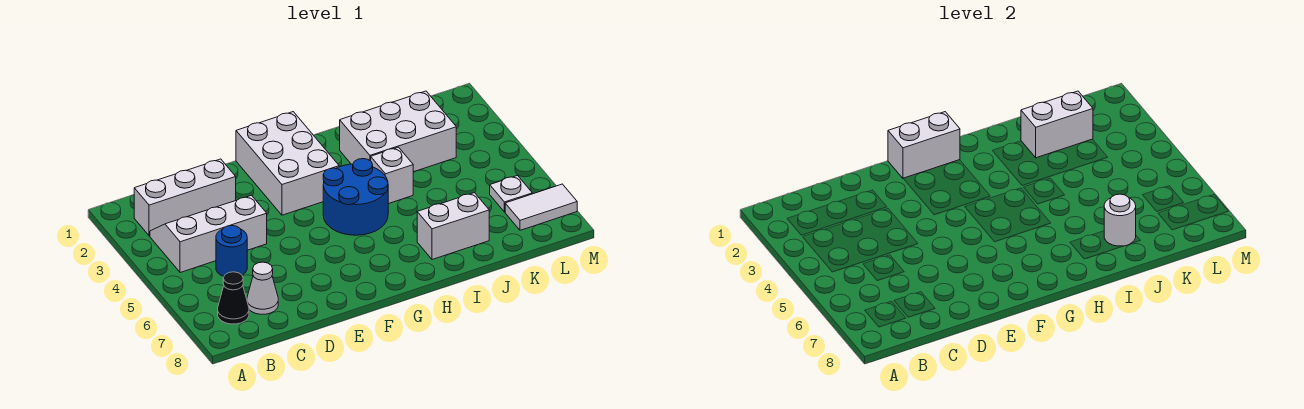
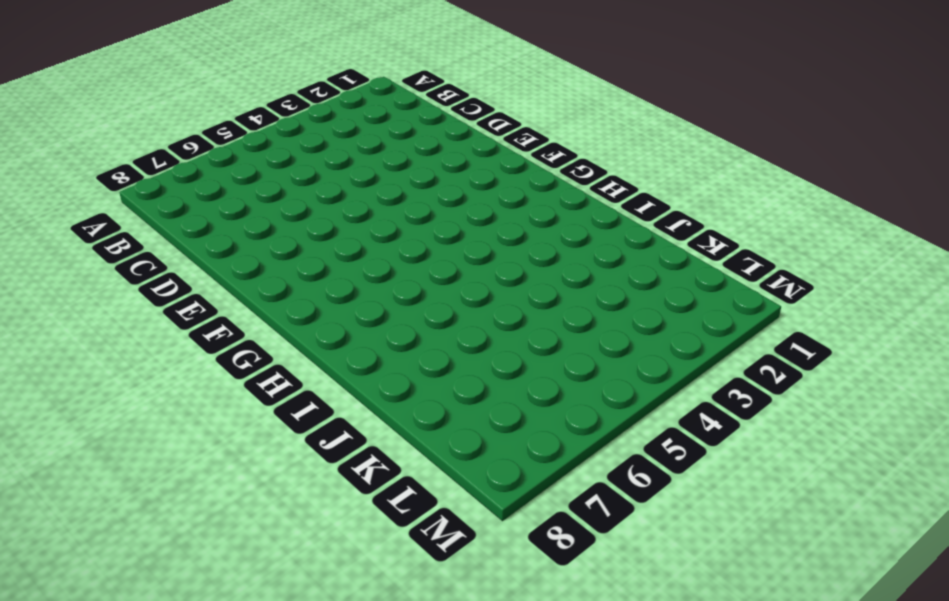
none -> white 1x3 brick [134,159,236,236]
none -> white 2x3 slope [150,195,267,273]
none -> black 1x1 cone [218,272,249,324]

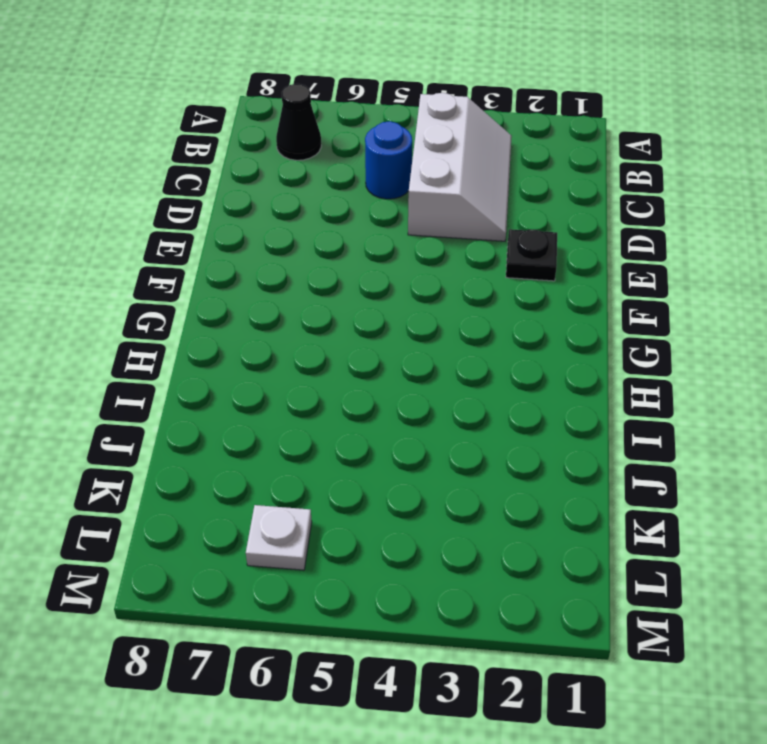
black 1x1 plate [506,229,557,281] -> none
none -> white 1x3 brick [134,159,236,236]
none -> white 1x1 cone [247,262,278,314]
none -> white 2x3 brick [236,112,339,215]

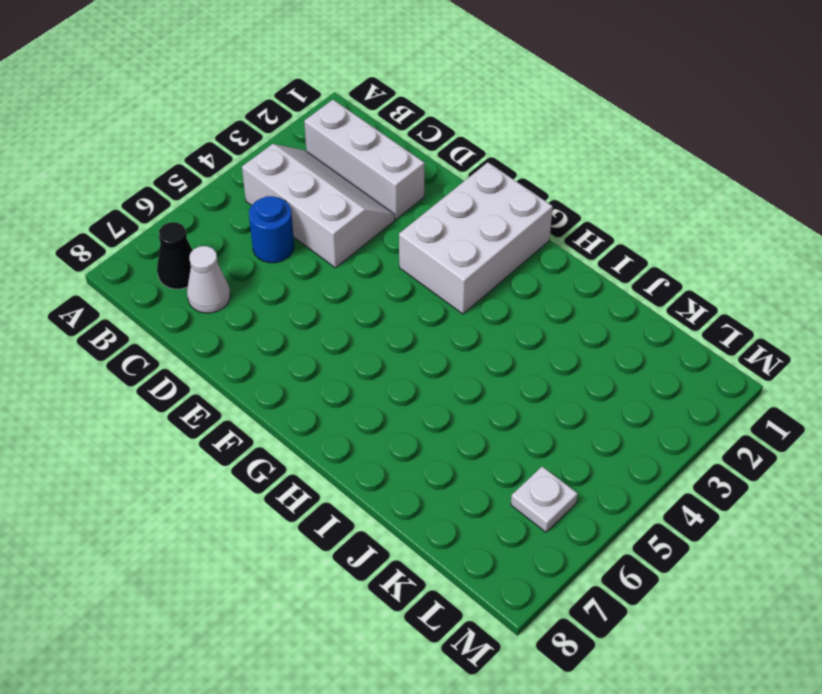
none -> blue 2x2 round brick [323,159,388,235]
none -> white 2x3 brick [340,91,456,172]
none -> white 1x1 brick [371,147,413,204]

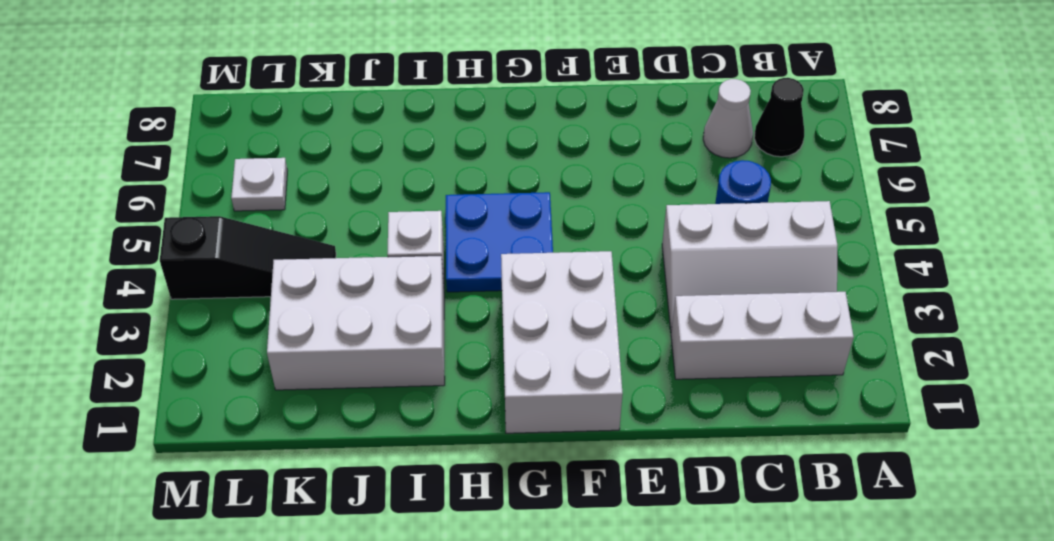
blue 2x2 plate [446,192,553,292] -> blue 2x2 round brick [323,159,388,235]
black 1x3 slope [160,216,336,299] -> none
none -> white 1x2 brick [417,193,489,260]
none -> white 1x2 tile [505,184,577,230]
none -> white 1x2 brick [888,112,960,178]

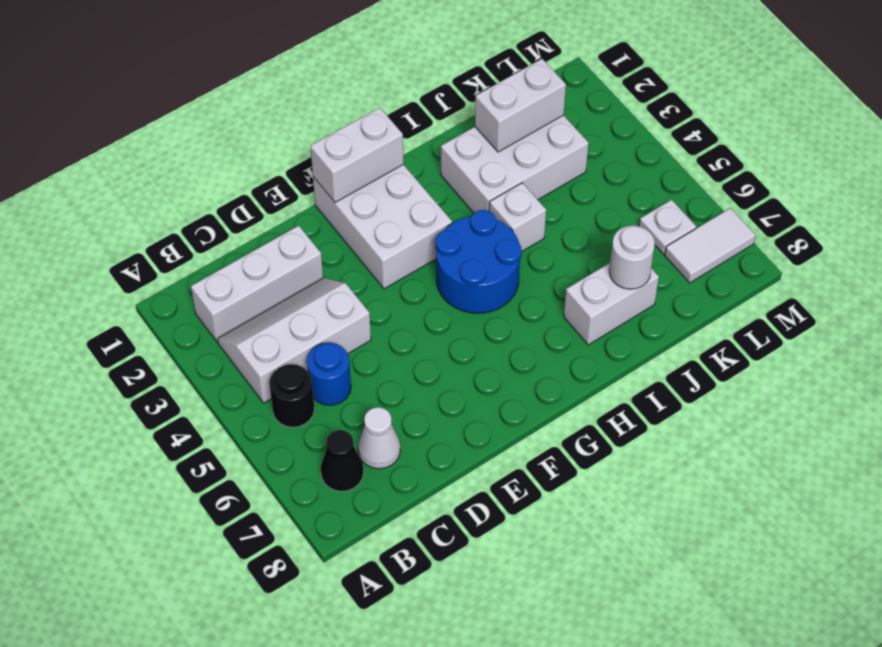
black 1x1 round brick [269,364,315,427] -> none

